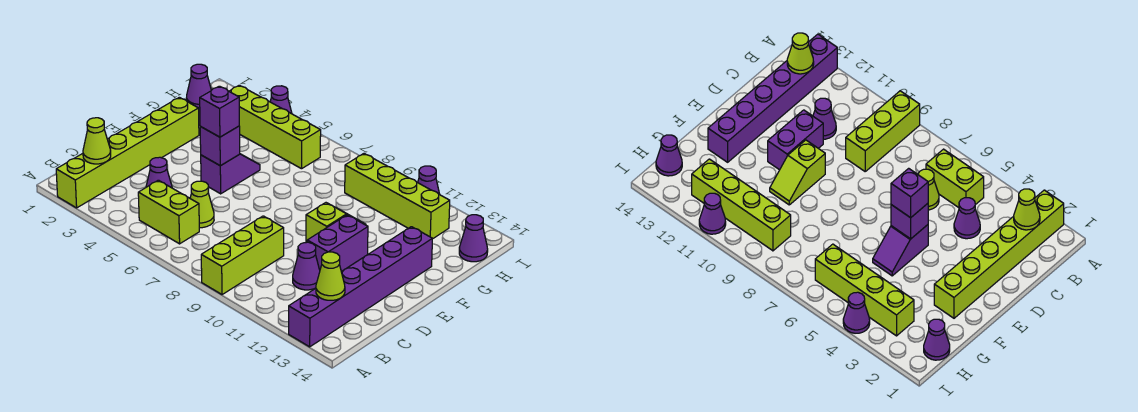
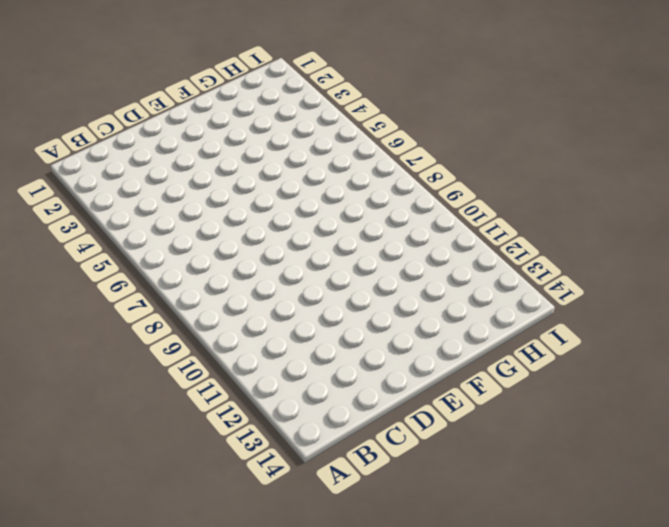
none -> lime 1x6 brick [56,97,199,208]
none -> lime 1x3 brick [201,216,284,295]
none -> purple 1x6 brick [289,227,432,347]

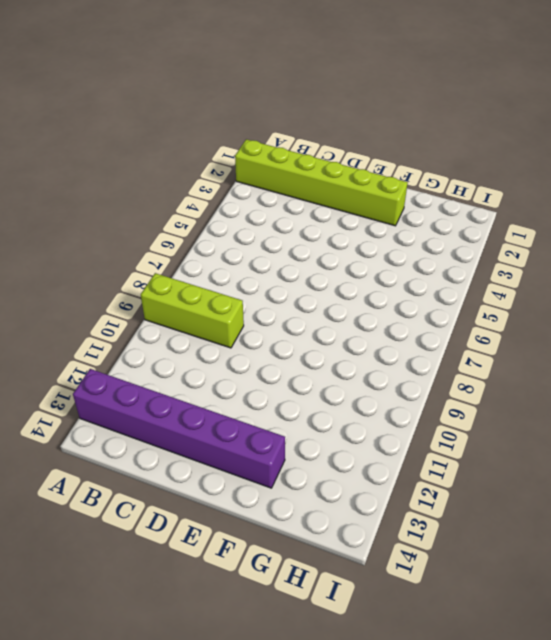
none -> lime 1x2 brick [138,180,199,244]
none -> purple 1x1 cone [146,157,172,188]
none -> lime 1x1 cone [190,181,214,228]

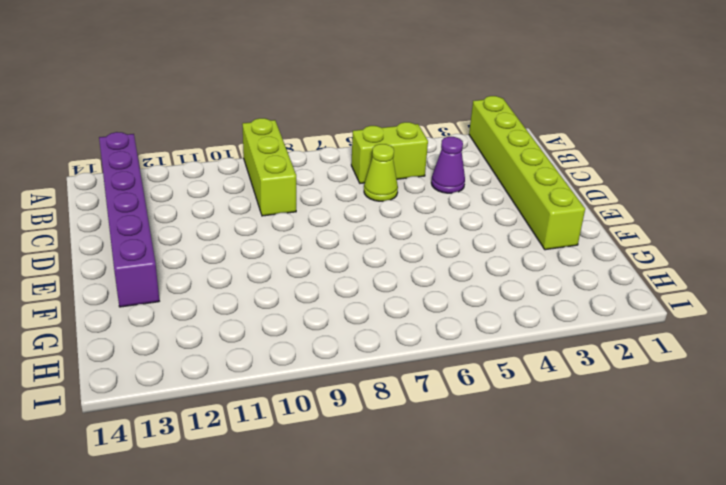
none -> purple 1x1 cone [293,242,320,290]
none -> purple 1x2 brick [307,215,368,272]
none -> purple 1x2 slope [201,154,260,194]

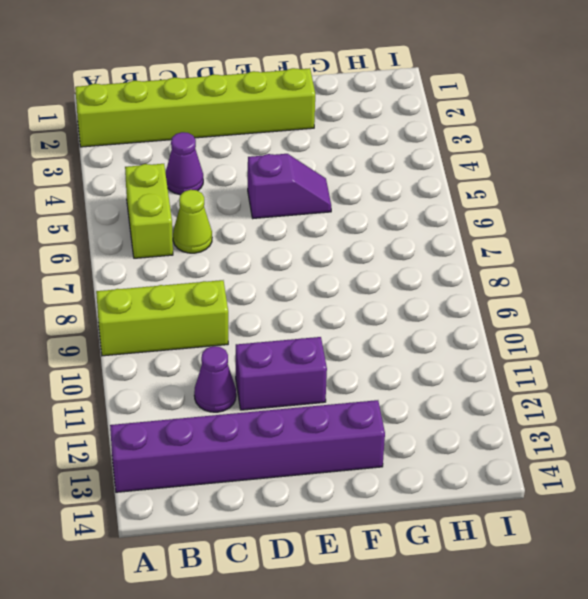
none -> lime 1x2 slope [306,203,366,243]
none -> purple 1x1 cone [187,64,211,109]
none -> lime 1x4 brick [229,85,321,169]

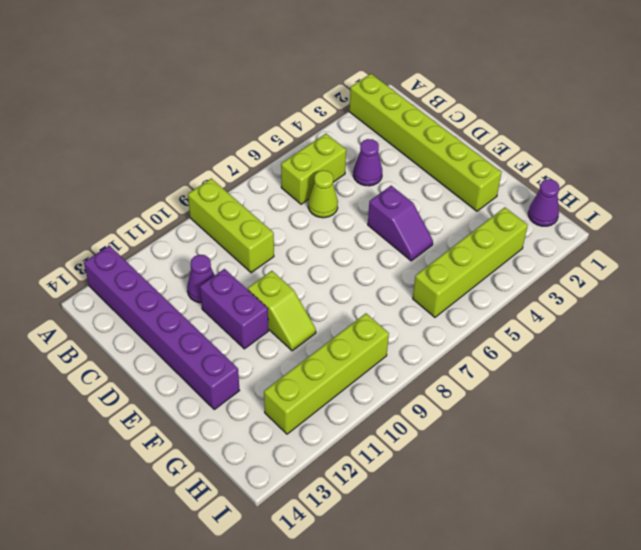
none -> purple 1x1 cone [459,215,488,262]
none -> purple 1x1 cone [270,86,292,114]
none -> purple 1x1 cone [418,166,439,194]

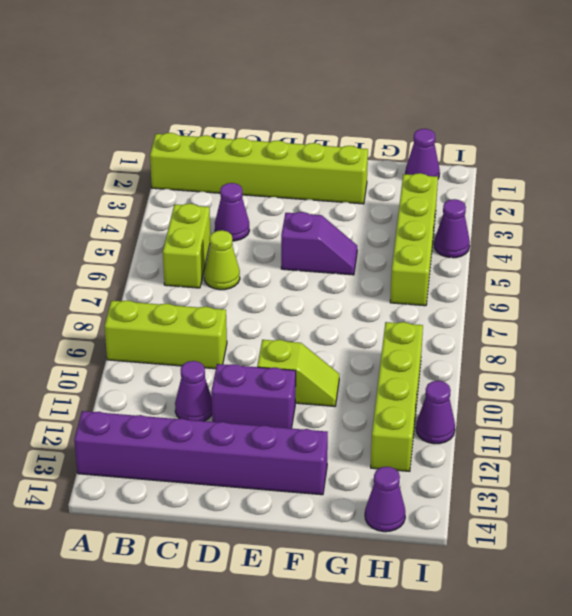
none -> lime 1x1 cone [83,118,111,164]
none -> lime 1x1 cone [316,252,345,300]
none -> purple 1x1 brick [200,126,240,166]

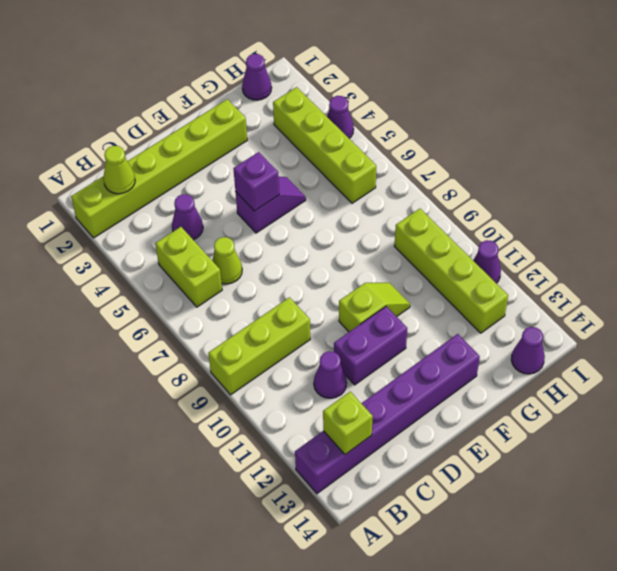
lime 1x1 brick [323,392,373,455] -> lime 1x1 cone [316,252,345,300]
none -> purple 1x1 brick [200,86,239,137]

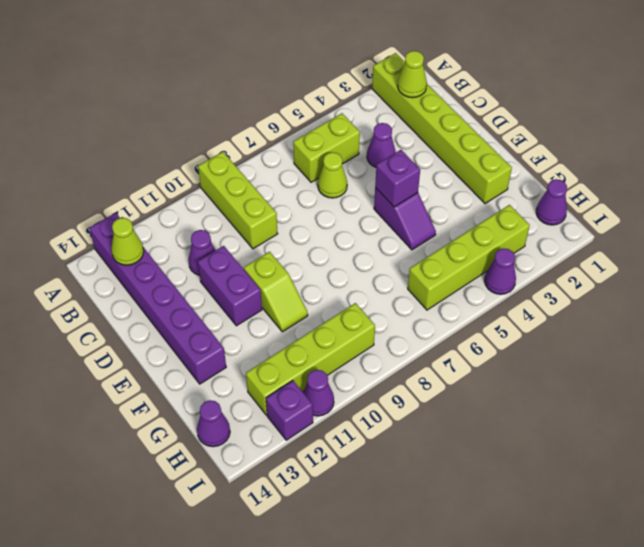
purple 1x1 brick [266,381,313,440] -> purple 1x1 brick moved to [200,86,239,137]

